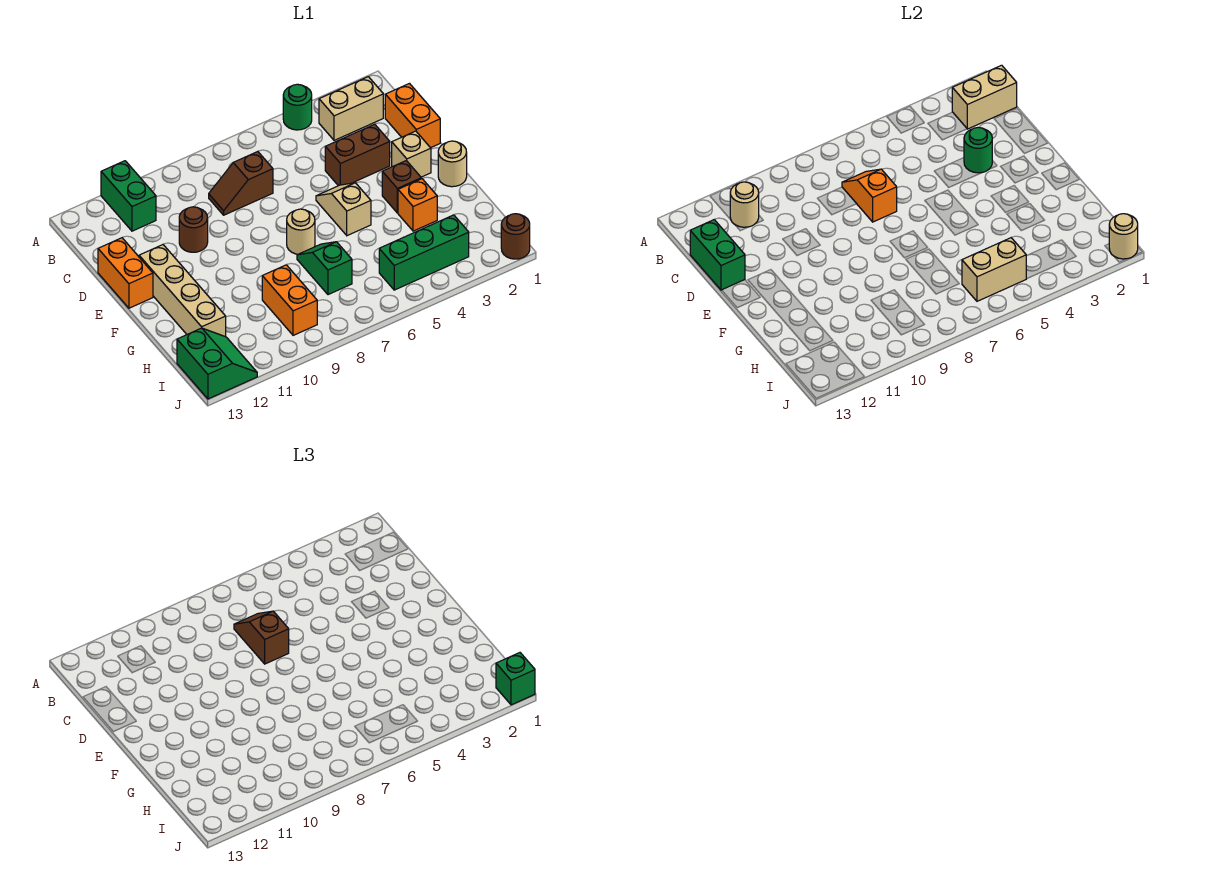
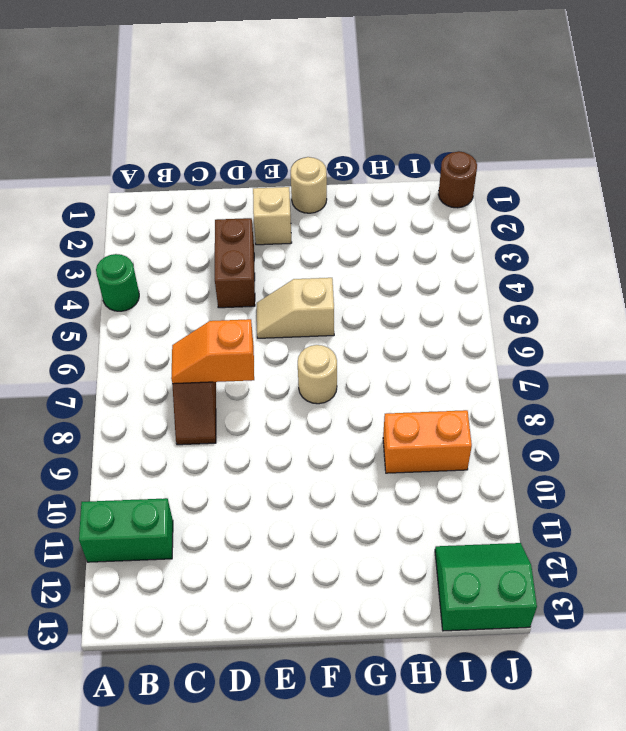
none -> tan 1x2 brick [319,77,383,140]
none -> orange 1x2 brick [385,84,440,148]
none -> brown 1x1 round brick [179,207,208,252]

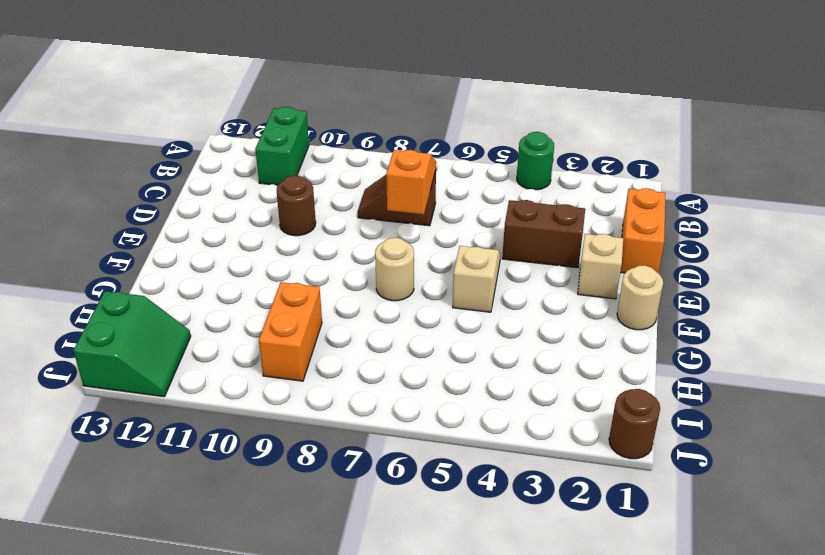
none -> tan 1x2 brick [319,77,383,140]
none -> orange 1x2 brick [98,238,153,308]
none -> tan 1x4 brick [139,245,226,337]

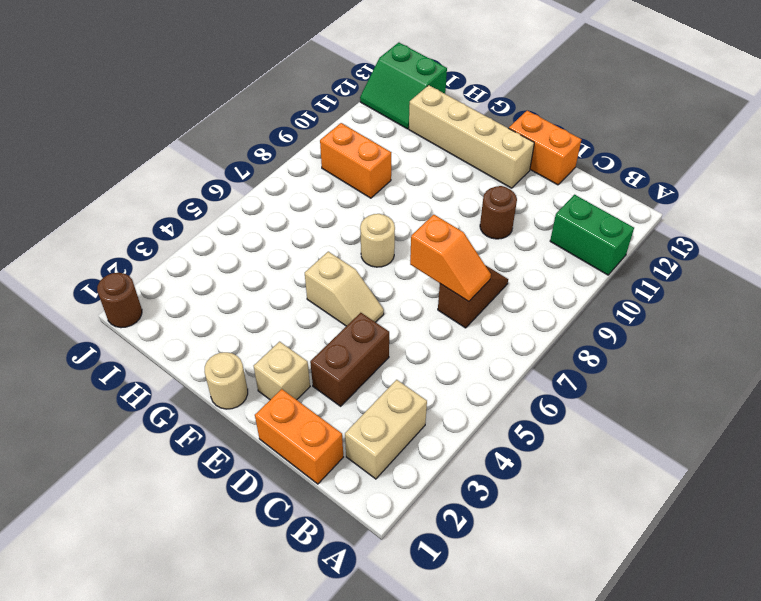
none -> green 1x1 round brick [283,84,312,130]
none -> brown 1x1 brick [382,161,421,213]
none -> orange 1x1 brick [398,179,437,231]

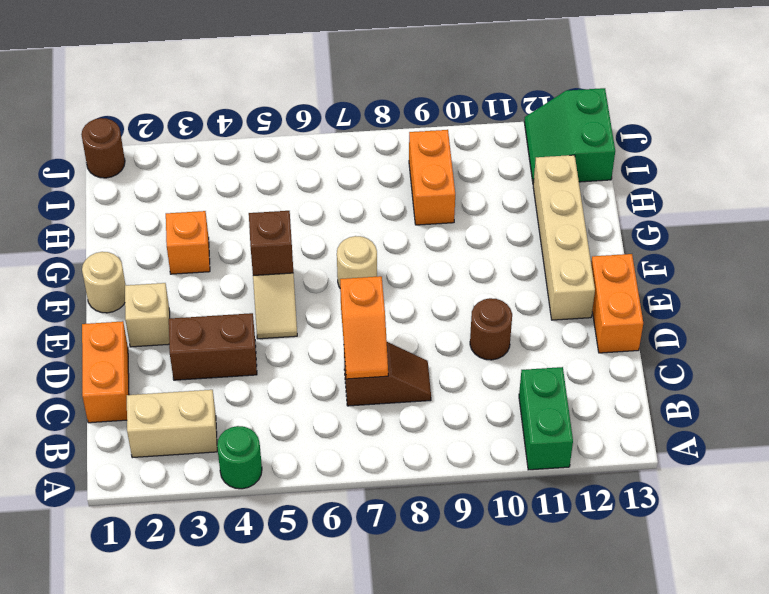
brown 1x1 brick [249,211,293,275] -> brown 1x1 brick moved to [382,161,421,213]
none -> green 1x2 slope [297,242,352,295]
none -> green 1x3 brick [379,215,469,290]
none -> tan 1x2 brick [952,65,1017,129]

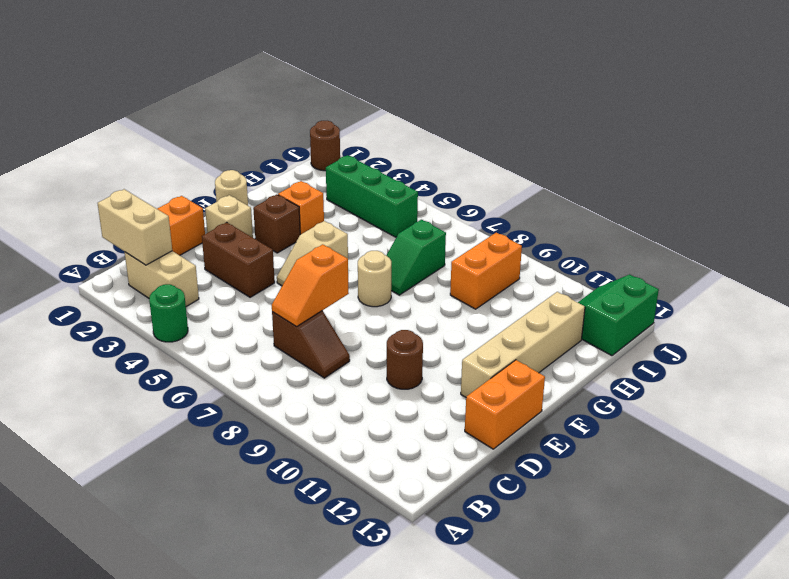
none -> green 1x2 brick [101,161,156,231]
none -> tan 1x1 round brick [730,182,759,227]
none -> green 1x2 brick [690,220,745,290]

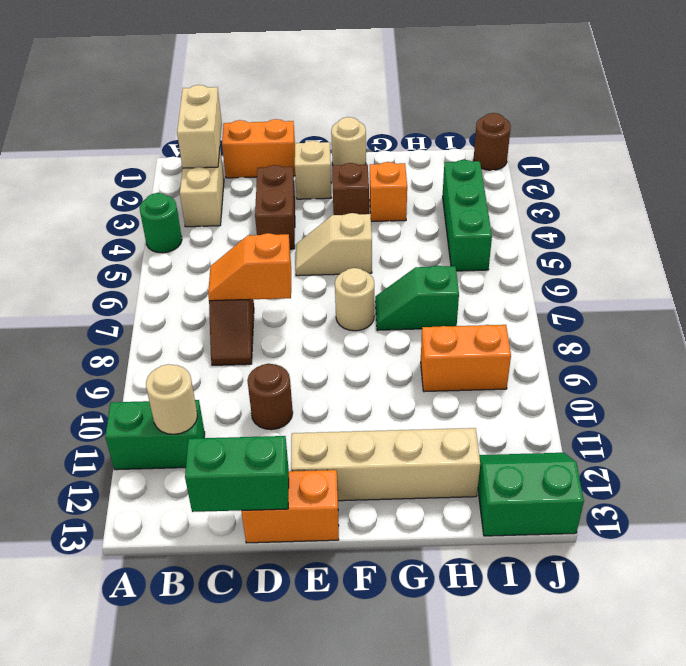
none -> green 1x1 round brick [964,127,992,173]
none -> tan 1x2 brick [962,238,1026,301]
none -> tan 1x1 round brick [1109,214,1138,259]

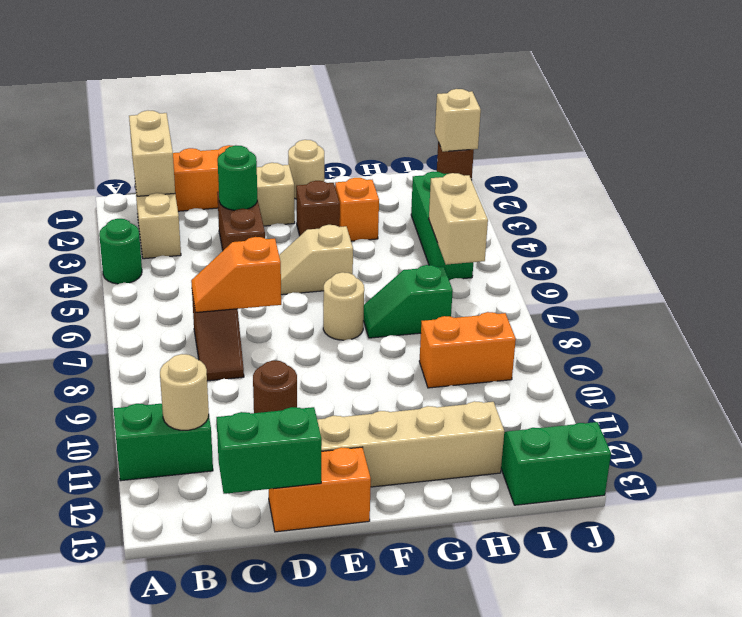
tan 1x1 brick [435,89,481,152] -> tan 1x1 round brick [1109,214,1138,259]
none -> brown 1x2 slope [234,611,289,664]
none -> green 1x1 brick [496,653,535,705]

